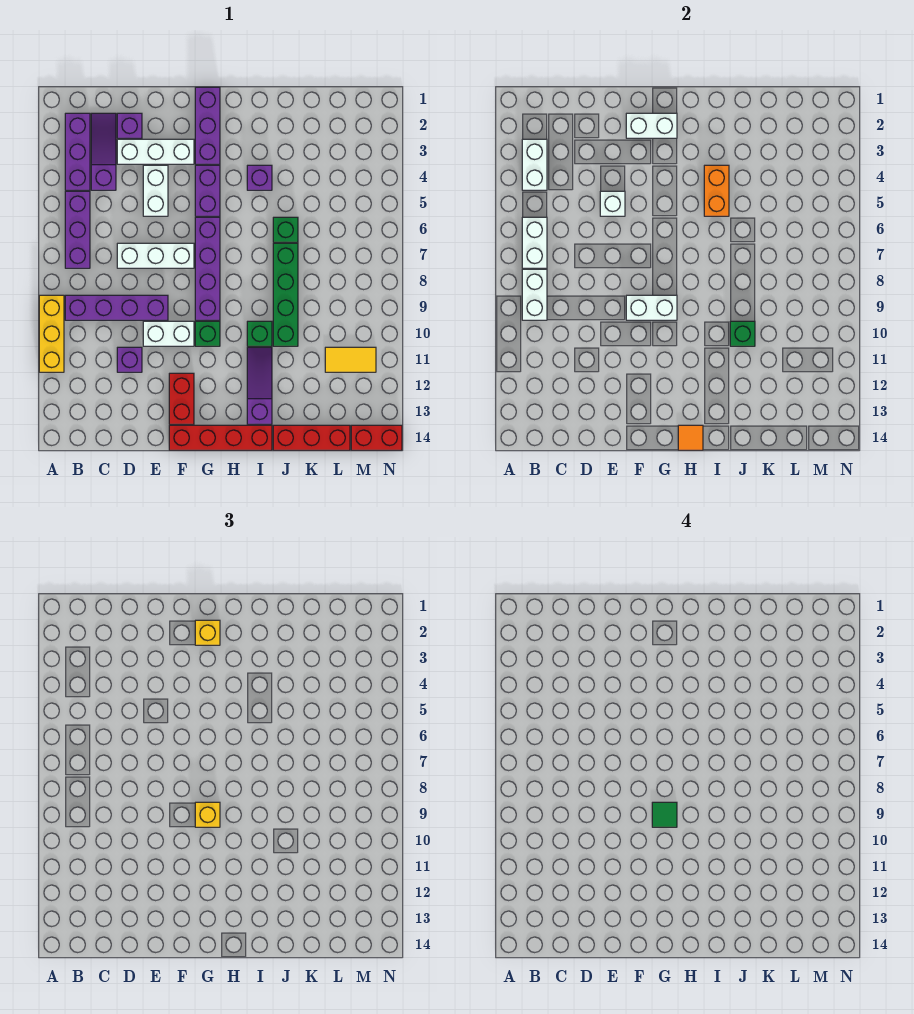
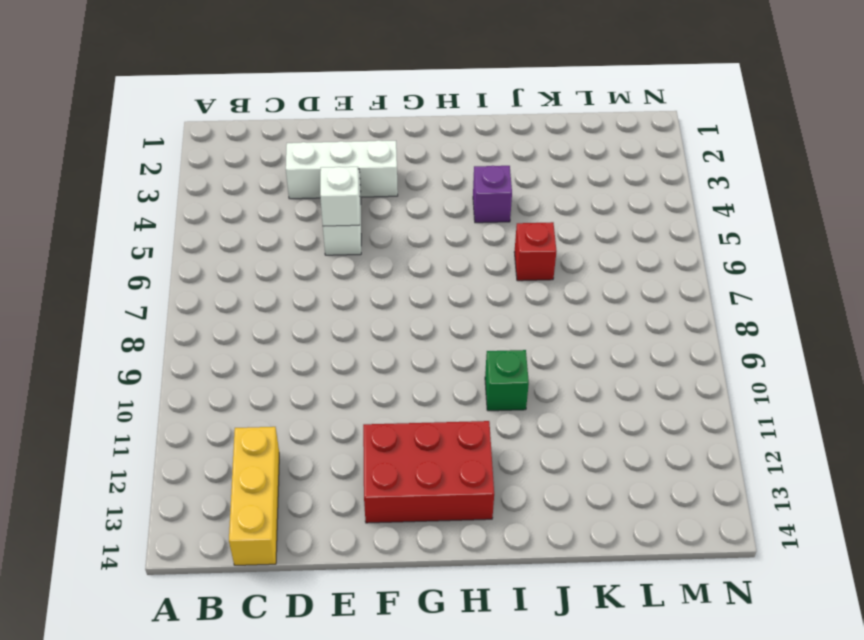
yellow 1x3 brick [229,427,279,565] -> yellow 1x3 brick moved to [39,295,64,372]
red 2x3 brick [363,421,494,523] -> red 1x2 brick [169,373,194,424]
red 1x1 brick [514,222,557,281] -> green 1x1 brick [273,217,298,242]
none -> purple 1x3 brick [65,113,90,190]
none -> purple 1x3 brick [65,191,90,268]
none -> purple 1x4 brick [65,295,168,320]
none -> purple 1x3 slope [91,113,116,190]

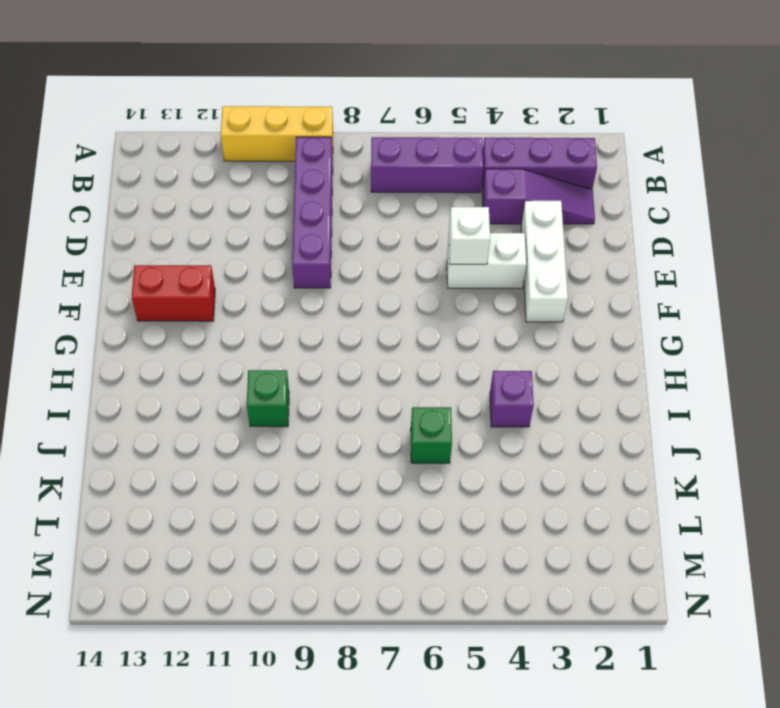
none -> purple 1x1 brick [117,113,142,138]
none -> white 1x3 brick [117,243,194,268]
none -> purple 1x1 brick [117,347,142,372]
none -> white 1x2 brick [143,321,194,346]

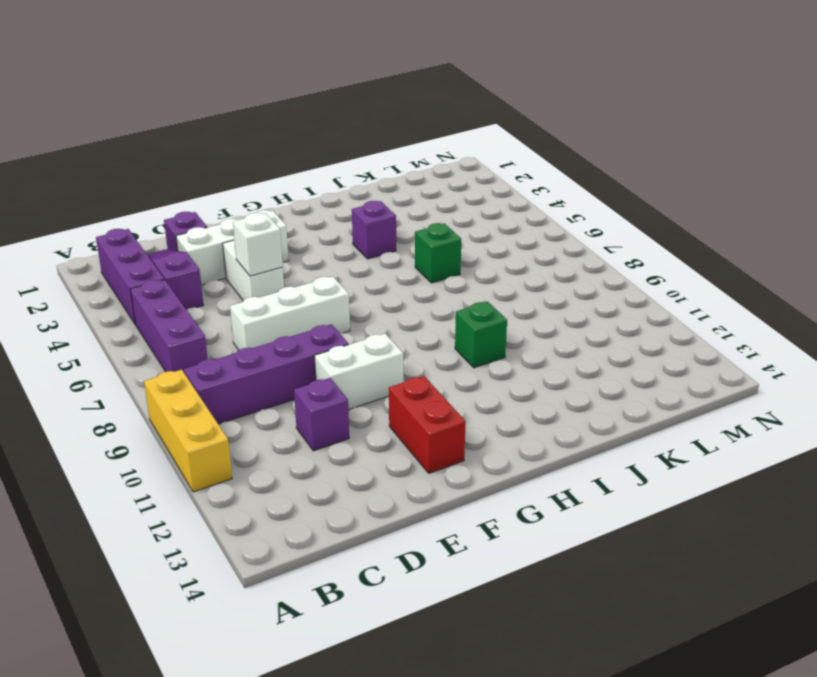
none -> red 1x4 brick [169,425,272,450]
none -> purple 1x3 brick [195,87,220,164]
none -> purple 1x2 brick [195,165,220,216]
none -> purple 1x4 brick [195,217,220,320]

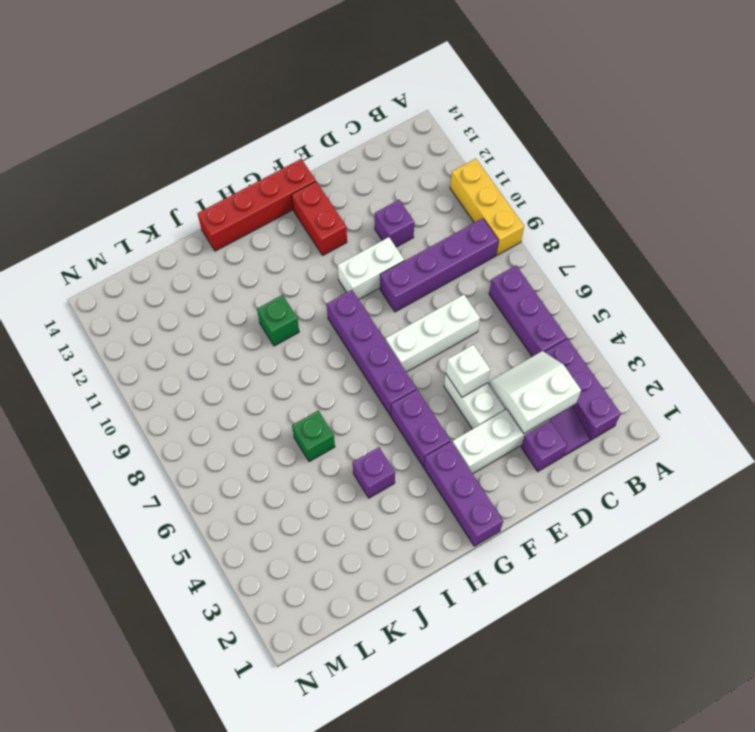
white 2x2 slope [490,351,581,434] -> none
none -> green 1x1 brick [195,321,220,346]
none -> purple 1x3 slope [247,347,272,424]
none -> green 1x4 brick [273,243,298,346]
none -> red 1x3 brick [273,425,350,450]

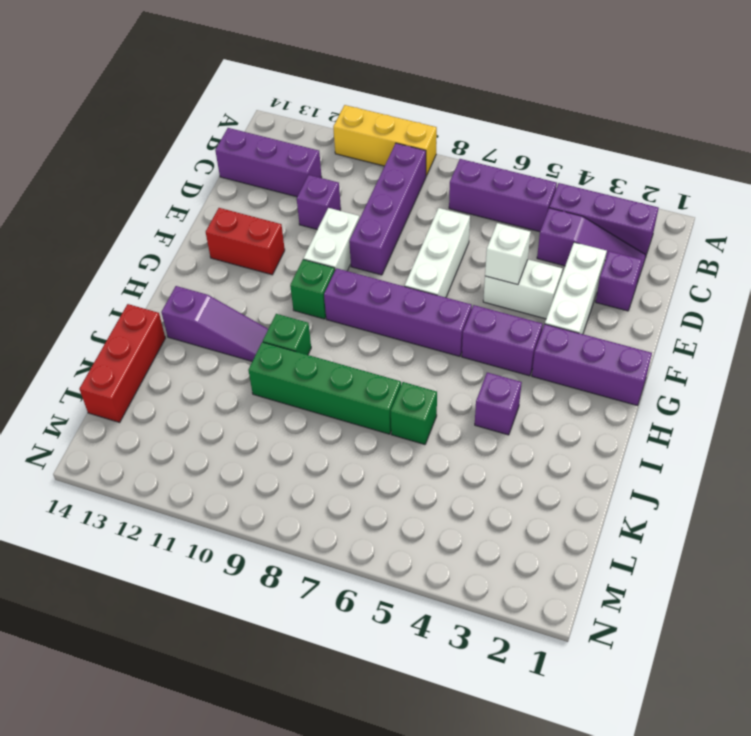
purple 1x3 brick [215,128,322,197] -> none
none -> red 1x4 brick [169,425,272,450]
none -> yellow 1x2 tile [325,347,376,372]
none -> red 1x2 brick [351,425,402,450]
none -> white 1x2 brick [522,139,547,190]

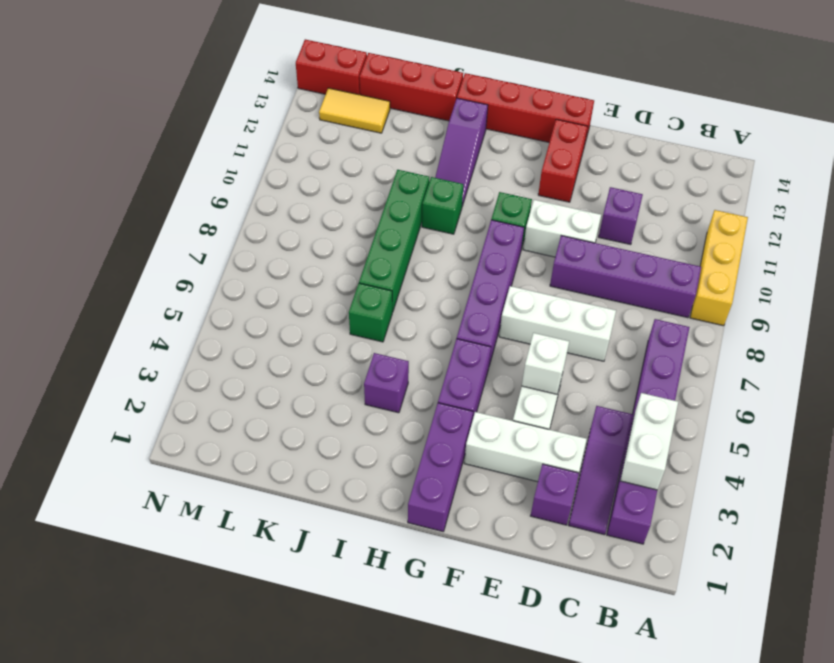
yellow 1x2 tile [319,88,390,133] -> yellow 1x2 tile moved to [325,347,376,372]
none -> white 1x2 brick [522,217,547,268]
none -> white 1x2 brick [522,269,547,320]
none -> white 1x2 brick [626,113,677,138]
none -> white 1x2 brick [626,295,677,320]

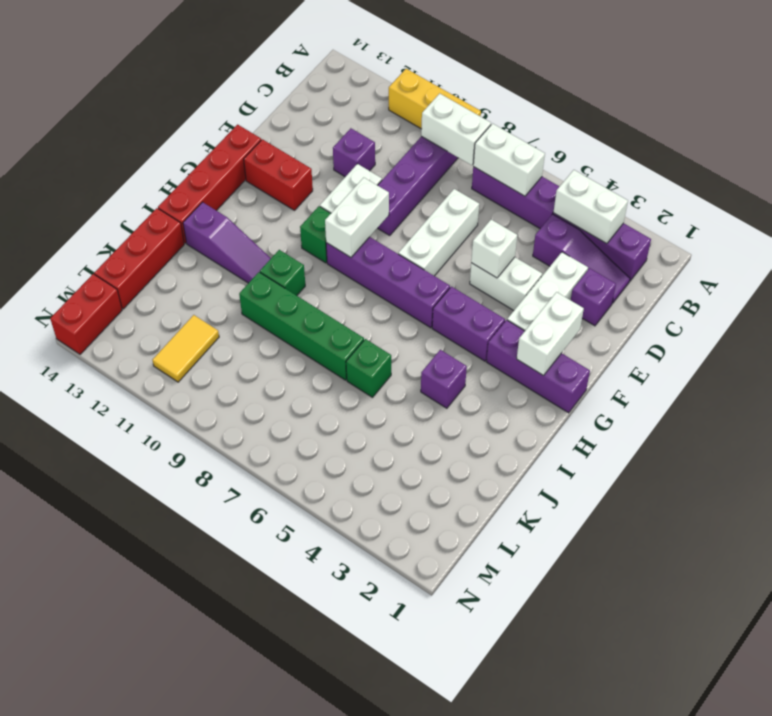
none -> orange 1x1 tile [678,425,703,450]
none -> orange 1x2 brick [704,165,729,216]
none -> green 1x1 brick [730,321,755,346]
none -> yellow 1x1 brick [195,620,220,645]

